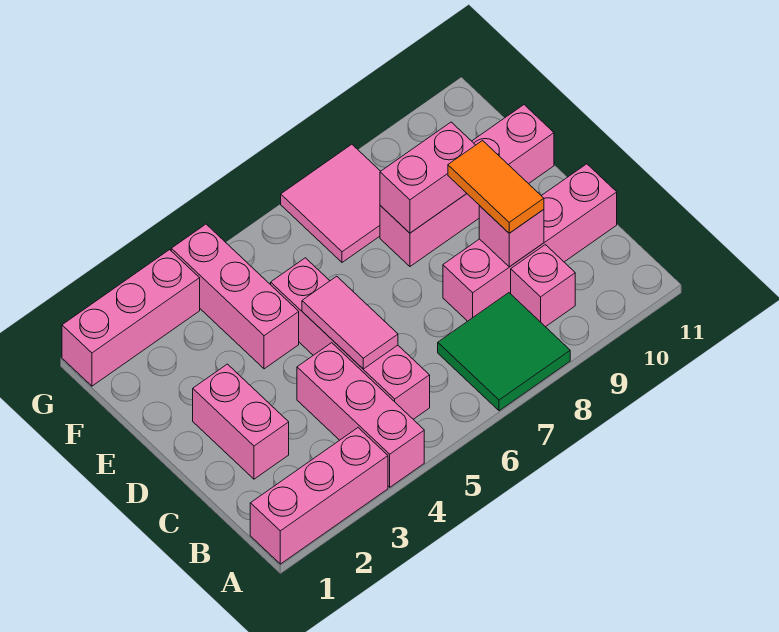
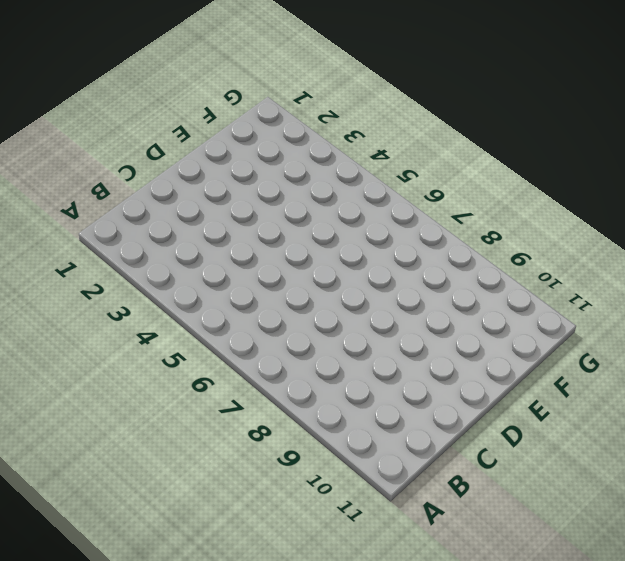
none -> pink 1x3 brick [250,428,388,564]
none -> pink 1x3 brick [297,343,424,487]
none -> green 2x2 tile [438,293,570,411]

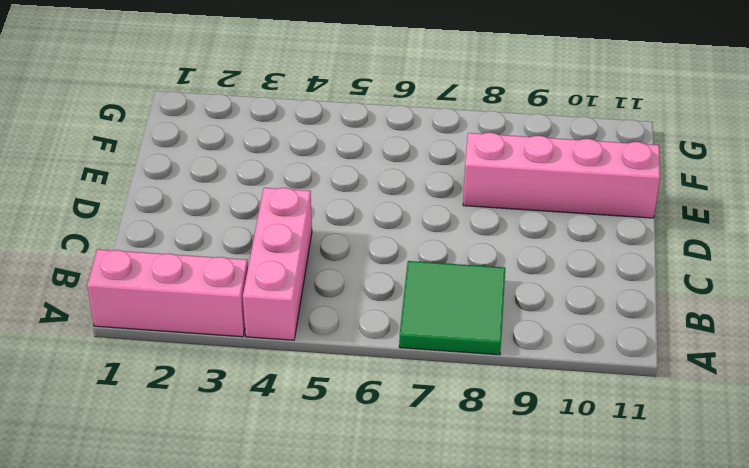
none -> pink 1x4 brick [271,258,430,419]
none -> pink 1x1 brick [511,245,575,327]
none -> pink 1x2 brick [193,364,289,479]

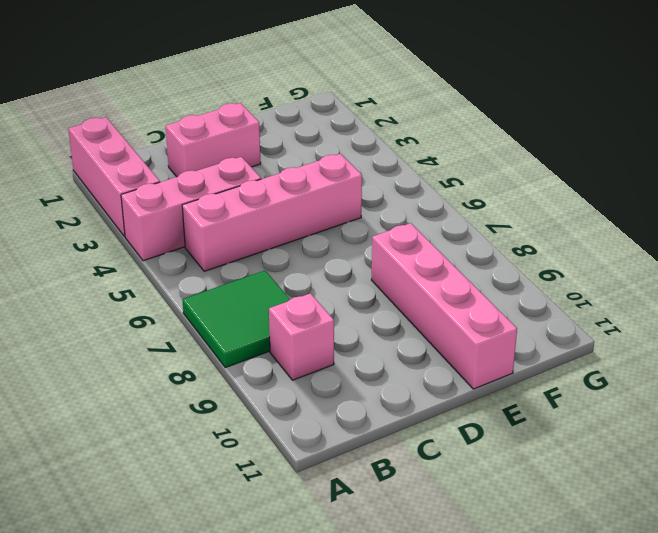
none -> pink 1x4 brick [443,164,617,321]
none -> pink 1x3 brick [171,224,299,369]
none -> pink 2x2 tile [281,144,380,262]

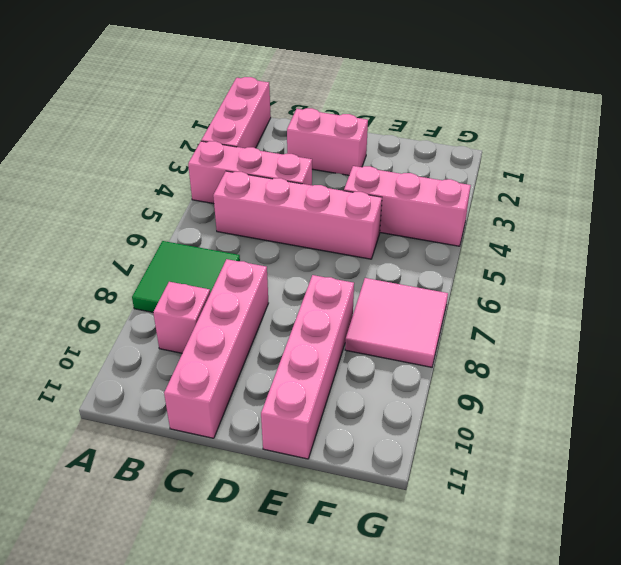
none -> pink 1x3 brick [62,250,200,386]
none -> pink 1x2 tile [302,276,398,369]
none -> pink 1x1 brick [479,206,544,267]

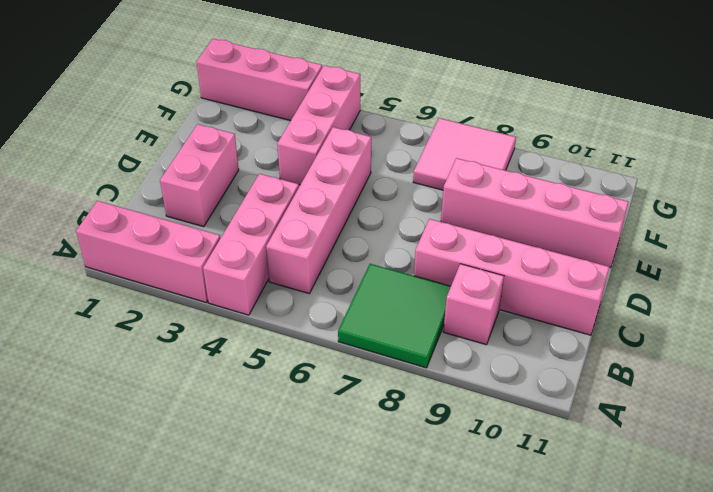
none -> pink 1x2 tile [302,276,398,369]
none -> pink 1x1 brick [479,206,544,267]
none -> pink 1x2 brick [380,122,475,233]

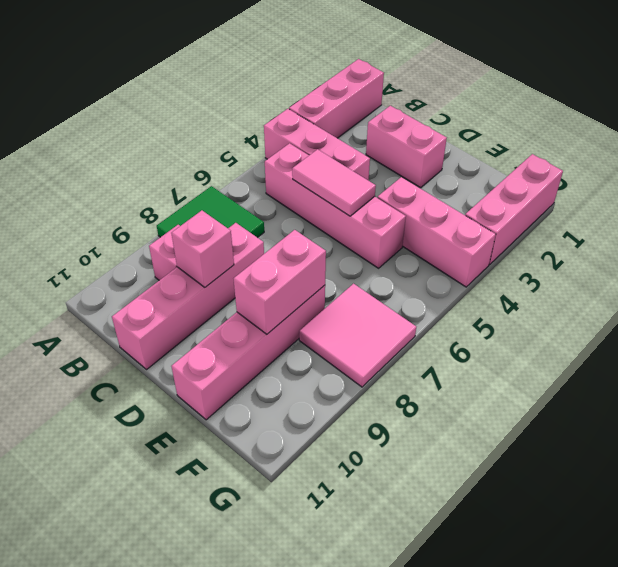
none -> orange 1x2 tile [448,141,544,233]

